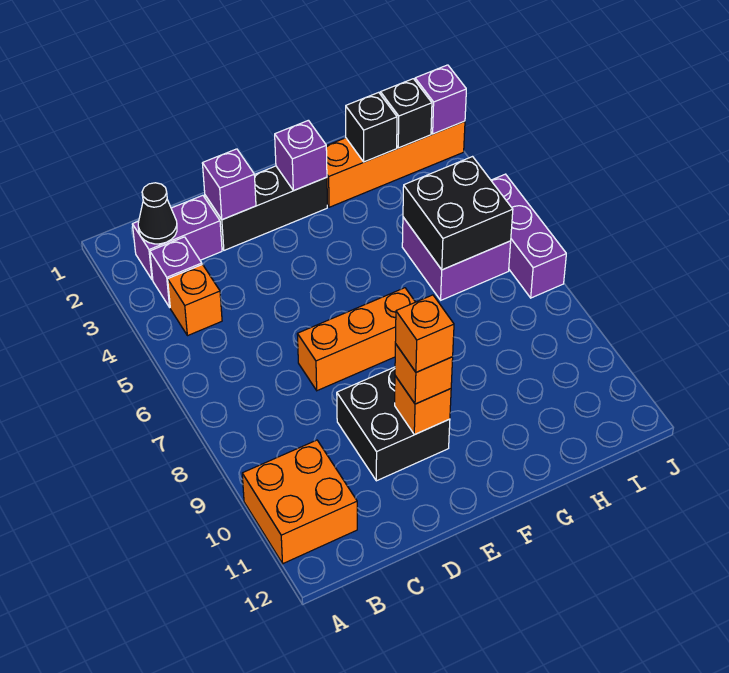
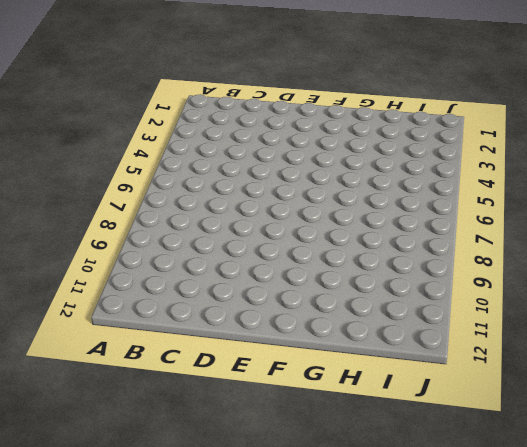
none -> orange 2x2 brick [242,440,357,564]
none -> purple 1x2 brick [132,195,222,280]
none -> purple 1x1 brick [150,237,202,307]

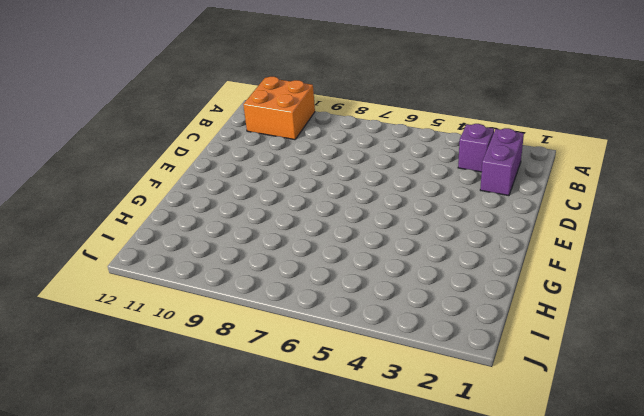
none -> orange 1x1 brick [168,265,222,336]
none -> black 1x3 brick [205,166,327,250]
none -> orange 1x3 brick [297,288,415,391]

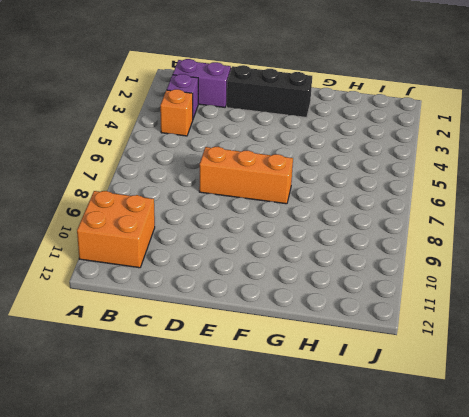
none -> black 2x2 brick [337,367,450,481]
none -> orange 1x4 brick [326,121,465,207]
none -> purple 2x2 brick [402,217,511,300]

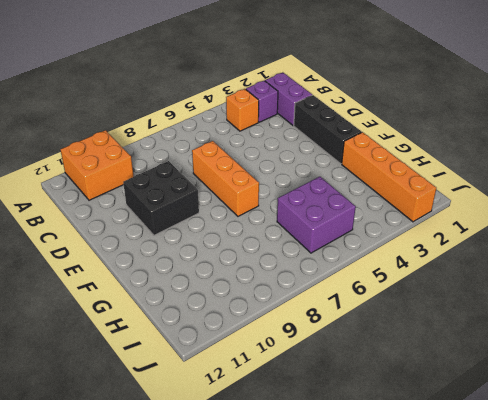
none -> purple 1x3 brick [491,174,566,298]
none -> black 1x1 cone [138,183,177,244]
none -> purple 1x1 brick [202,149,256,220]

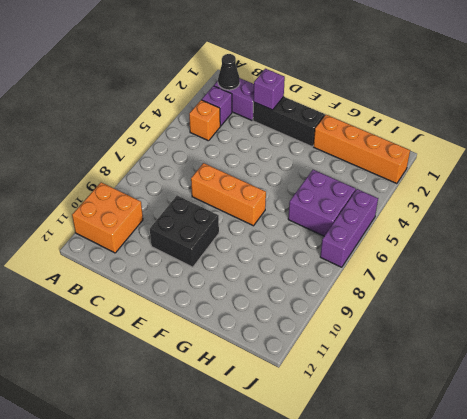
none -> orange 1x1 brick [395,376,451,435]
none -> purple 1x1 brick [275,120,327,190]
none -> black 1x1 brick [346,92,397,162]

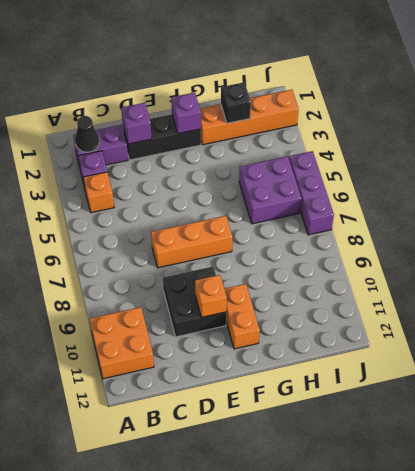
orange 1x2 brick [225,284,260,349] -> none
none -> black 2x2 brick [403,157,513,270]
none -> black 1x1 brick [380,79,432,148]
none -> purple 1x1 brick [415,65,466,134]

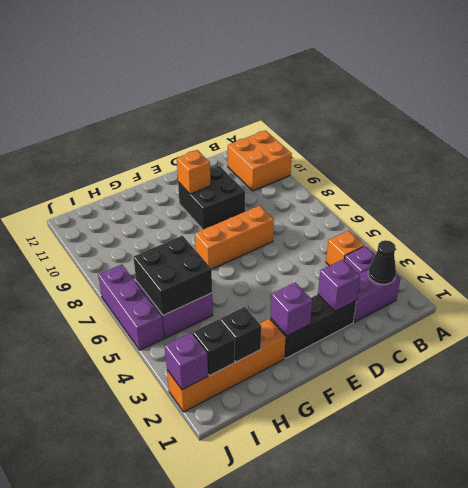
none -> orange 1x1 brick [395,344,453,404]
none -> orange 1x1 brick [395,295,454,372]

